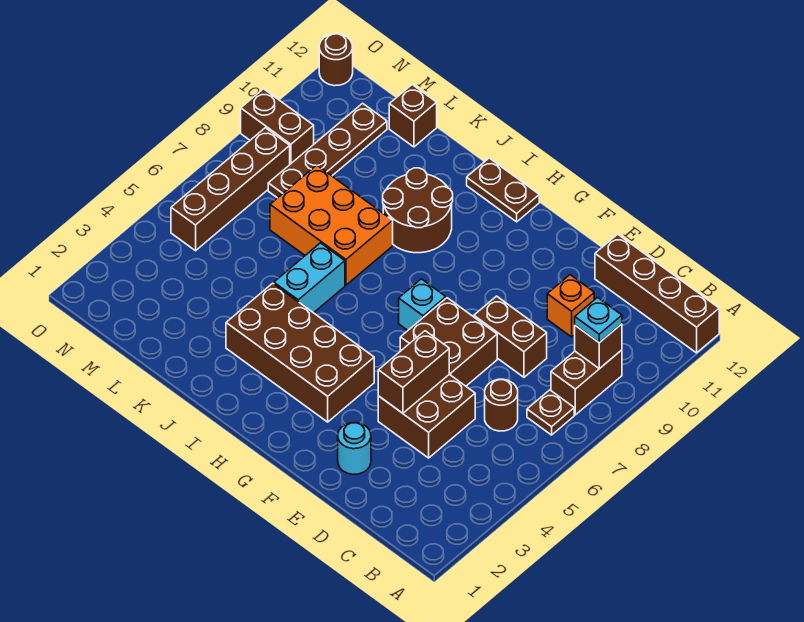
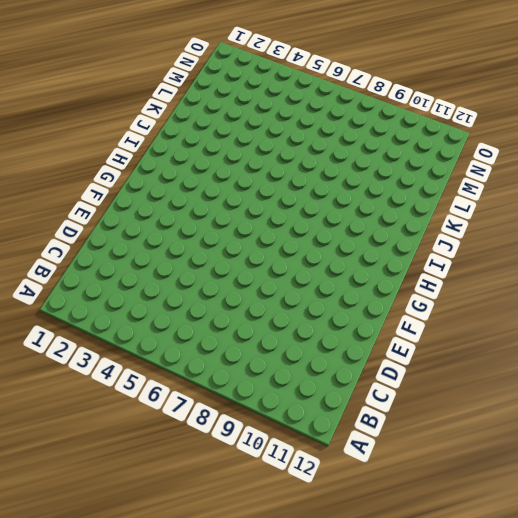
none -> brown 1x4 brick [595,234,719,353]
none -> brown 1x1 plate [527,390,574,435]
none -> brown 1x2 brick [551,350,622,415]

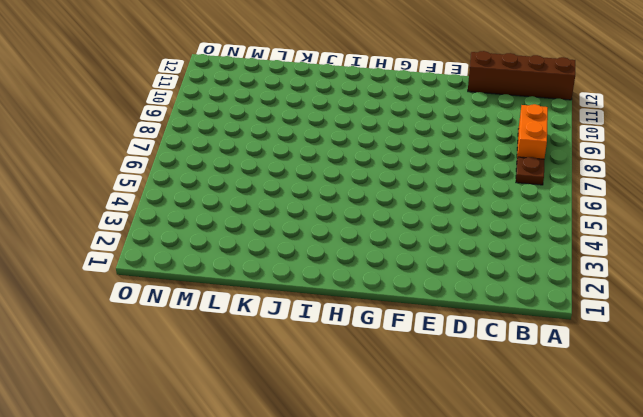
orange 1x2 brick [517,104,548,159] -> brown 1x2 brick [551,350,622,415]
none -> brown 1x1 round brick [485,379,518,431]
none -> brown 2x2 brick [378,374,475,458]
none -> brown 1x2 brick [474,296,547,377]

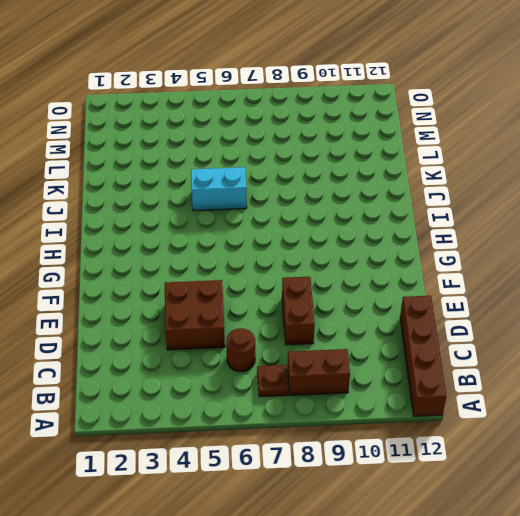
none -> orange 1x1 brick [547,275,594,337]
none -> cyan 1x1 round brick [338,423,371,474]
none -> brown 2x2 brick [400,298,497,386]

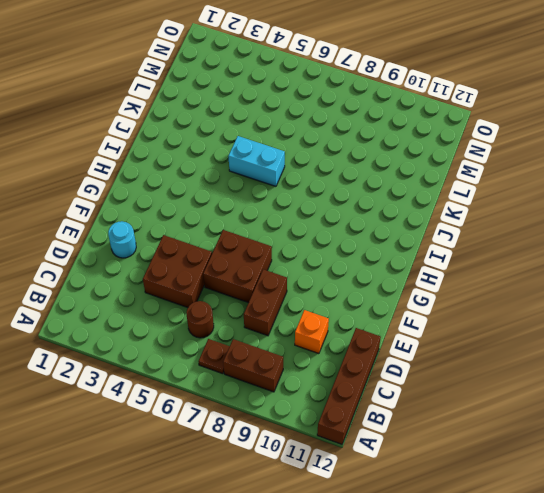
none -> brown 2x4 brick [226,283,374,422]
none -> cyan 1x1 brick [399,279,446,330]
none -> brown 1x2 plate [467,158,539,222]

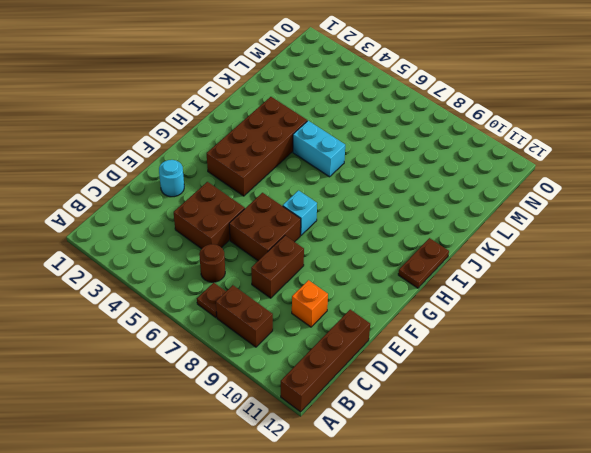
none -> brown 2x2 round brick [383,168,453,253]
none -> orange 2x3 brick [270,165,393,285]
none -> brown 1x1 brick [389,85,437,147]

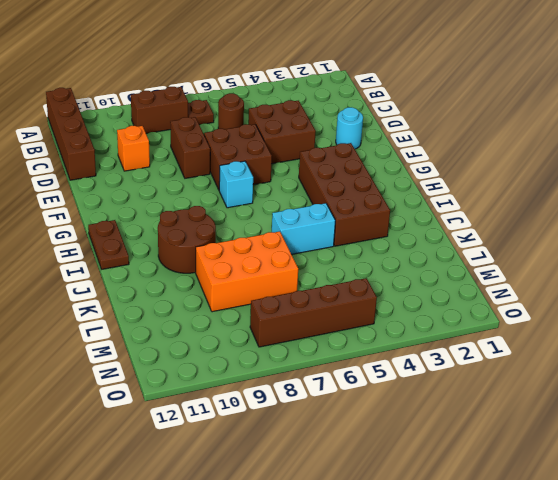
orange 2x3 brick [196,232,298,312] -> orange 2x3 brick turned to [270,165,393,285]
none -> brown 1x1 brick [389,85,437,147]
none -> brown 1x4 plate [268,103,387,198]
none -> brown 1x2 brick [241,89,314,164]

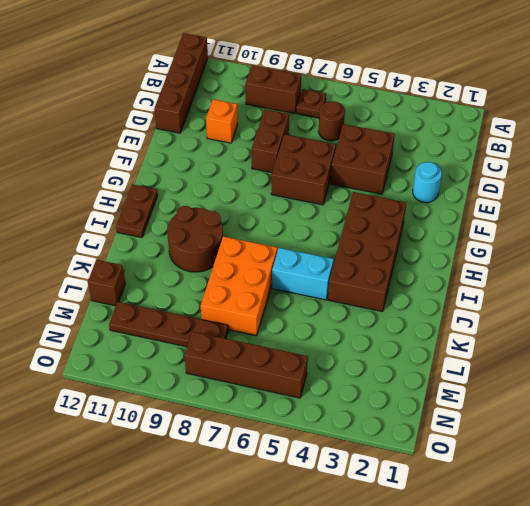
none -> cyan 1x1 brick [399,279,446,330]
none -> brown 1x2 brick [241,89,314,164]
none -> brown 1x1 round brick [319,34,353,86]

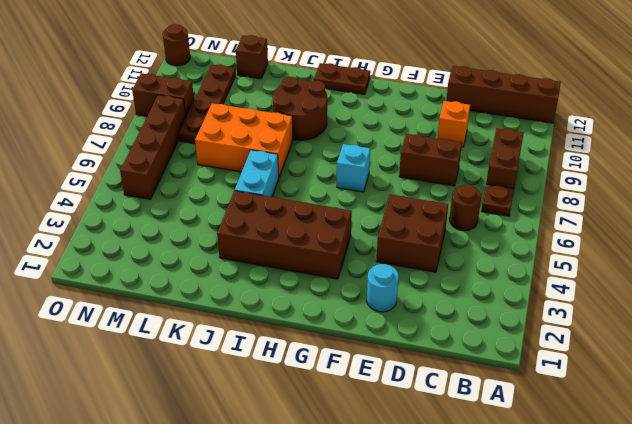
none -> brown 2x2 brick [400,298,497,386]
none -> brown 1x1 brick [575,324,622,369]
none -> brown 1x2 brick [378,331,449,413]

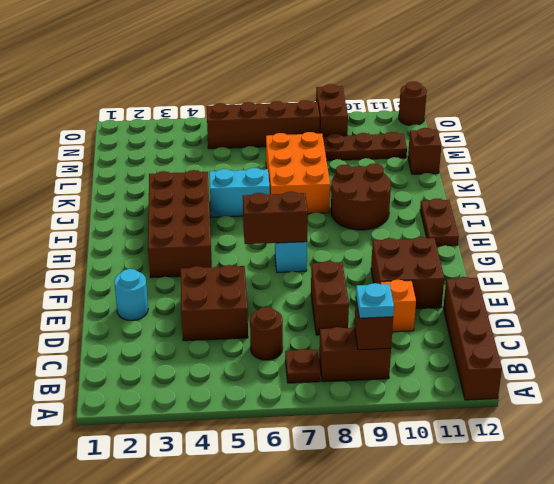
brown 2x2 brick [371,237,444,309] -> brown 2x2 brick moved to [400,298,497,386]
brown 1x2 brick [243,191,308,244] -> brown 1x2 brick moved to [378,331,449,413]

